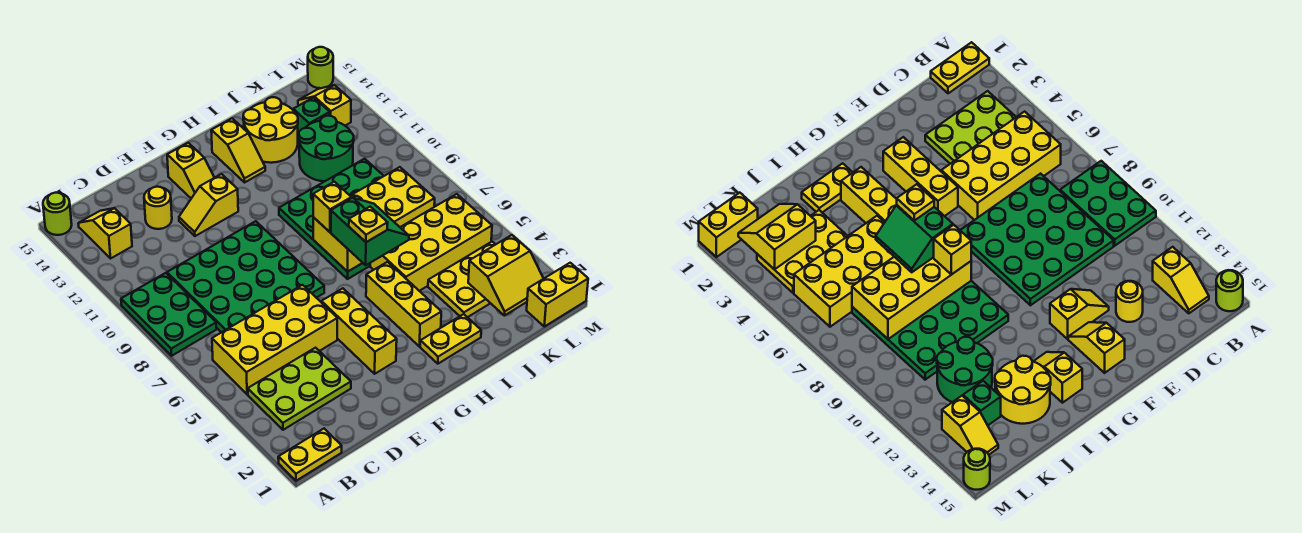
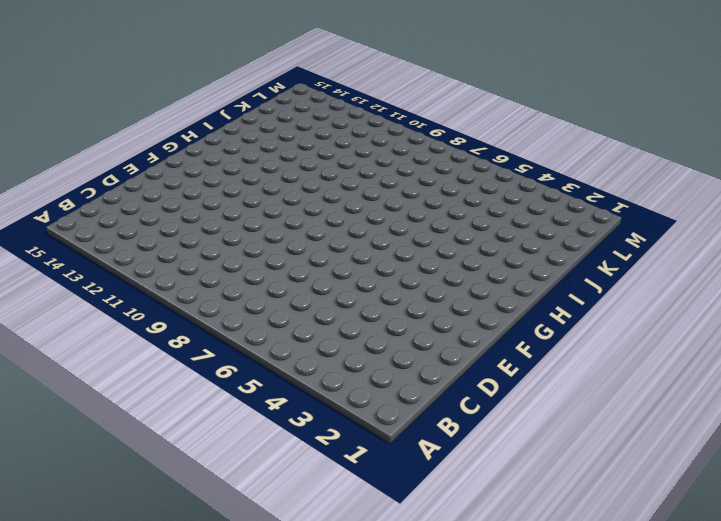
none -> yellow 1x2 plate [278,429,342,481]
none -> green 2x3 plate [121,273,217,356]
none -> lime 1x1 round brick [43,193,72,235]

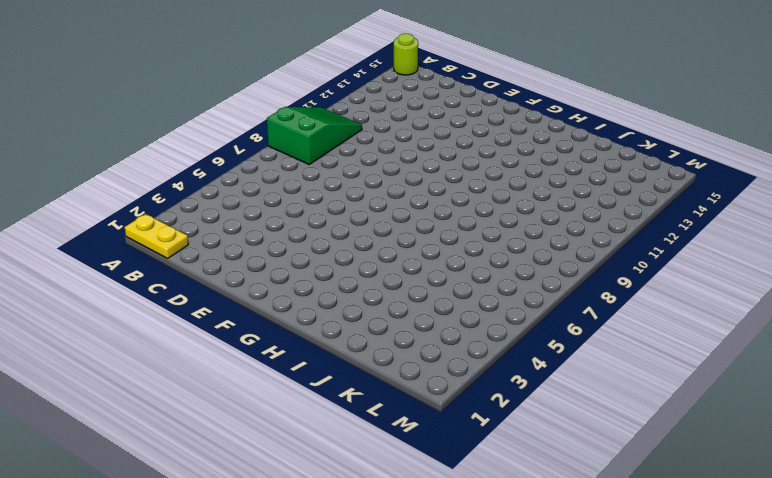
green 2x3 slope [267,107,362,164] -> green 2x3 plate [121,273,217,356]
none -> lime 2x3 plate [248,348,351,430]
none -> yellow 2x4 brick [212,285,337,394]
none -> yellow 1x2 slope [78,208,132,258]

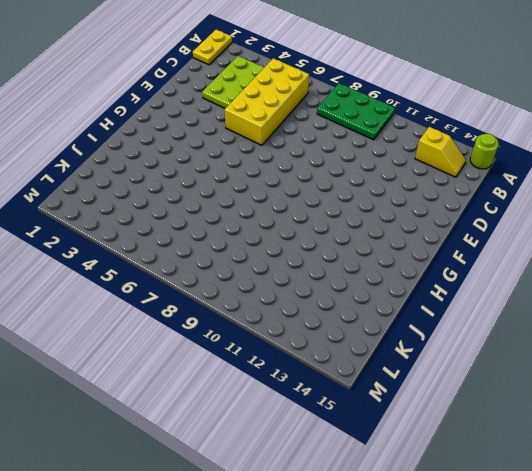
none -> green 4x4 plate [167,221,324,332]
none -> yellow 1x1 round brick [144,187,172,229]
none -> yellow 1x2 slope [179,174,238,236]

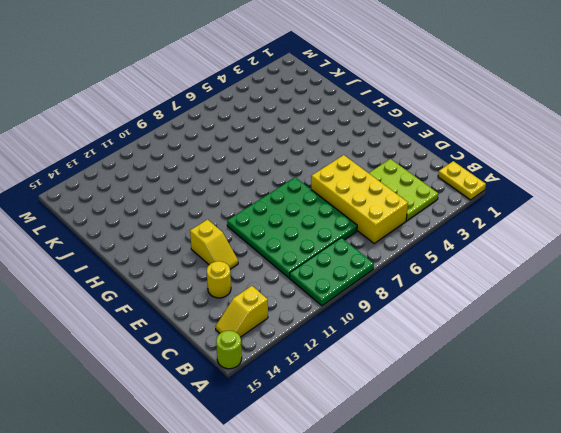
none -> yellow 1x3 brick [321,288,397,374]
none -> yellow 1x2 slope [167,143,214,198]
none -> yellow 1x2 plate [420,314,481,364]

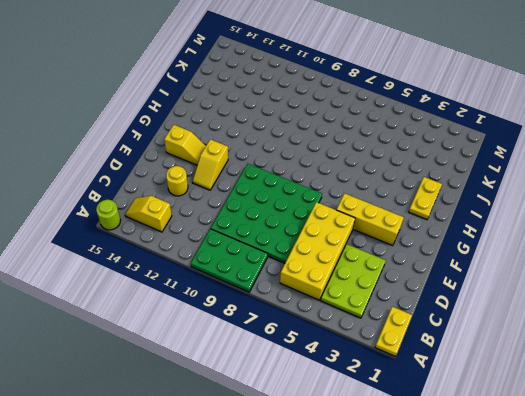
none -> yellow 1x3 brick [366,262,441,347]
none -> green 4x4 plate [279,159,383,279]
none -> yellow 1x2 slope [211,118,265,182]

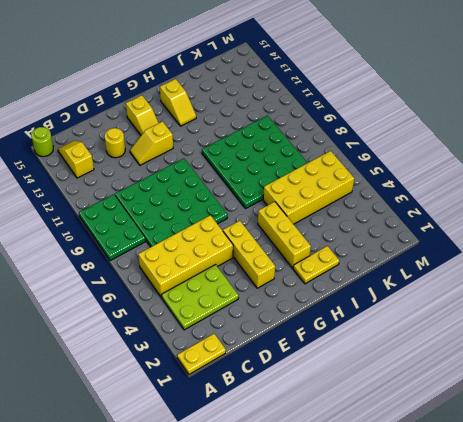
none -> yellow 2x2 round brick [243,97,298,163]
none -> yellow 2x3 plate [428,242,496,317]
none -> green 2x2 round brick [299,116,354,181]

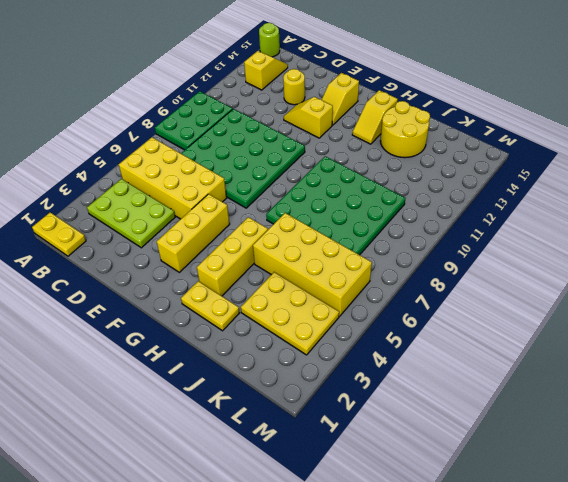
none -> green 2x2 round brick [299,116,354,181]
none -> green 1x1 brick [293,97,330,136]
none -> yellow 1x2 brick [527,263,588,327]

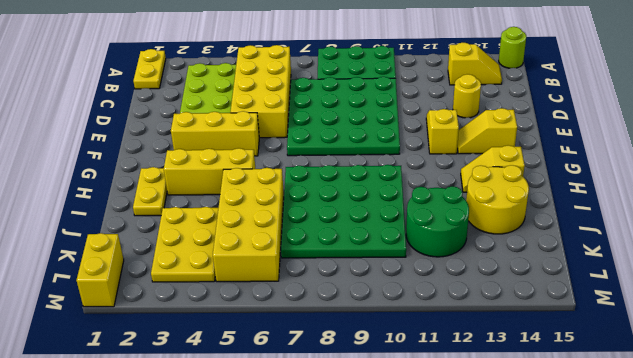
none -> green 1x1 brick [293,97,330,136]
none -> yellow 1x2 slope [298,85,351,126]
none -> lime 1x1 round brick [308,47,333,88]

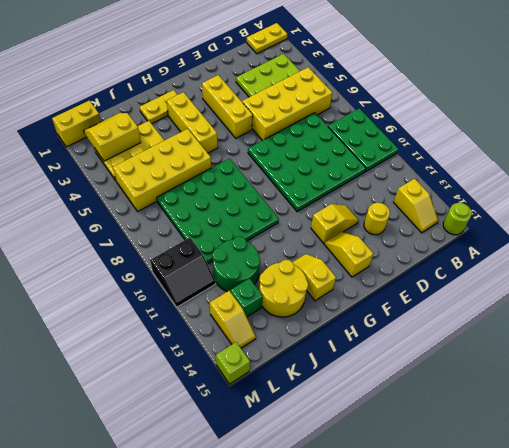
black 2x2 slope [150,238,216,307] -> none
lime 1x1 brick [216,342,250,384] -> lime 1x1 round brick [308,47,333,88]
none -> yellow 2x4 brick [313,167,435,272]
none -> green 2x2 slope [331,198,409,265]
none -> yellow 1x1 brick [313,182,351,232]

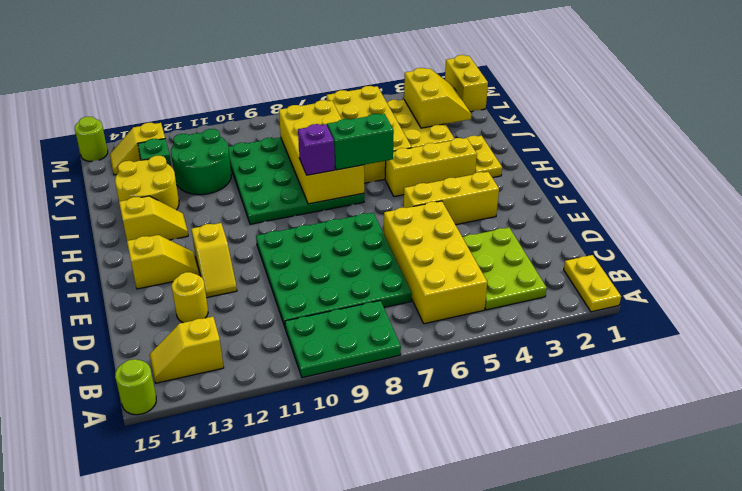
purple 1x1 brick [298,124,335,175] -> yellow 1x1 brick [313,182,351,232]
none -> yellow 1x1 plate [349,207,388,242]

